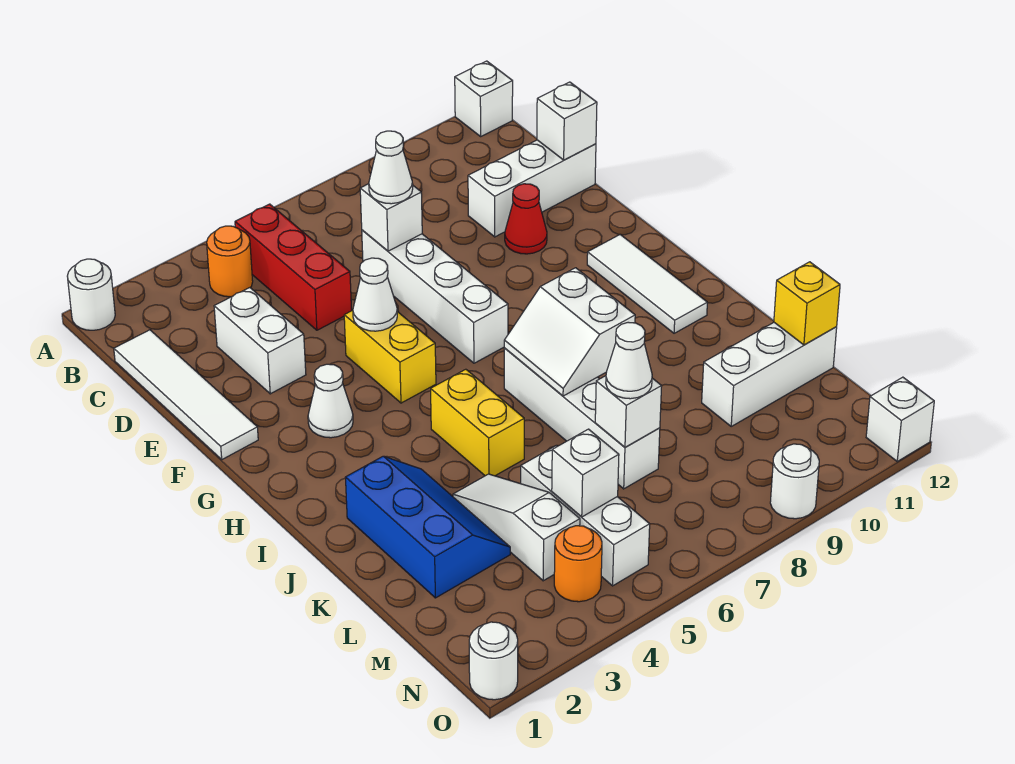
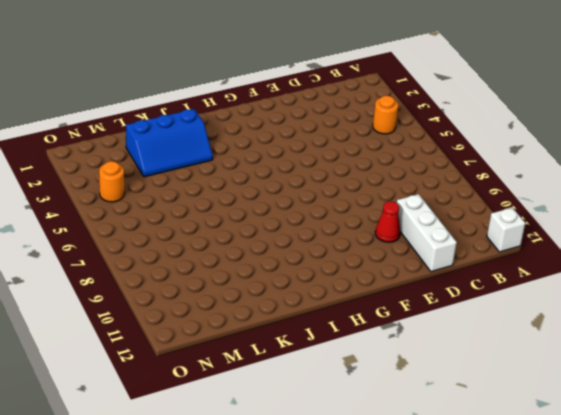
none -> white 1x1 round brick [67,259,115,330]
none -> red 1x3 brick [235,204,352,330]
none -> white 1x4 tile [114,330,258,459]
none -> white 1x2 brick [214,288,306,394]

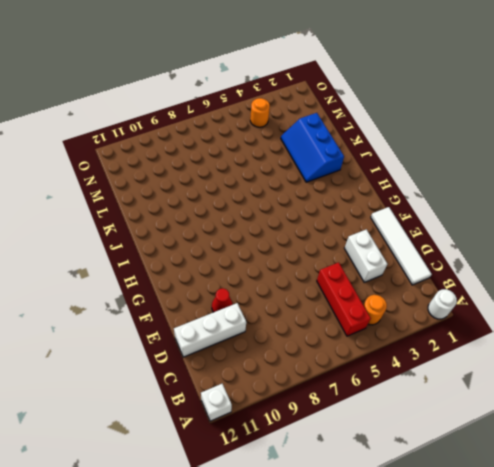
none -> white 1x4 brick [362,230,508,363]
none -> yellow 1x2 brick [344,310,436,403]
none -> white 1x1 cone [308,364,353,438]
none -> white 1x3 tile [587,235,707,333]

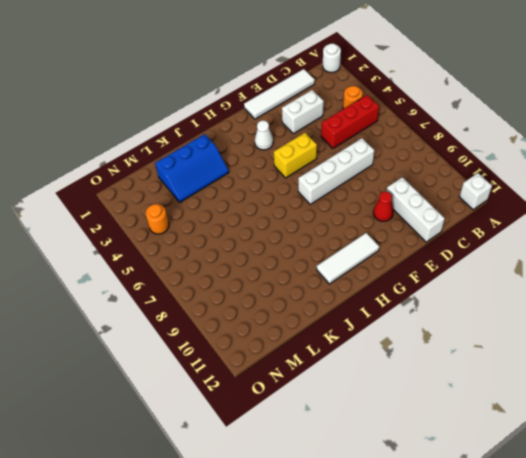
none -> yellow 1x2 brick [431,369,524,476]
none -> white 1x4 brick [504,348,660,489]
none -> white 1x3 slope [453,474,580,581]
none -> white 1x3 brick [521,445,650,586]

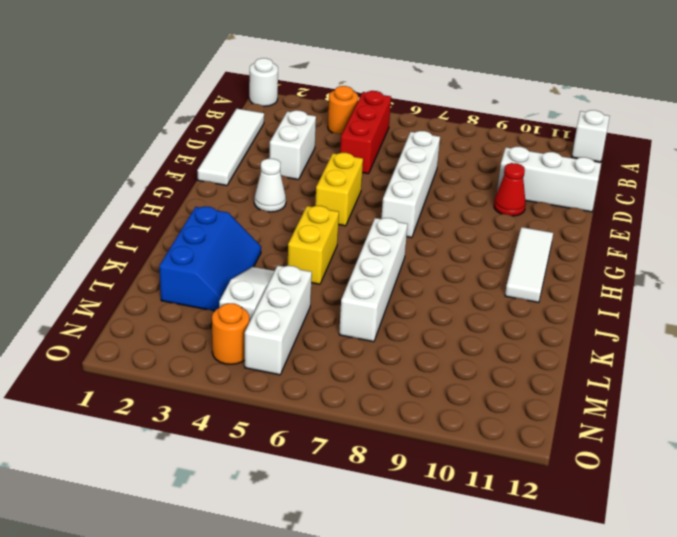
none -> white 1x3 brick [702,323,837,426]
none -> white 1x1 round brick [469,622,518,700]
none -> white 1x1 round brick [770,444,819,519]
none -> white 1x1 brick [866,377,934,461]

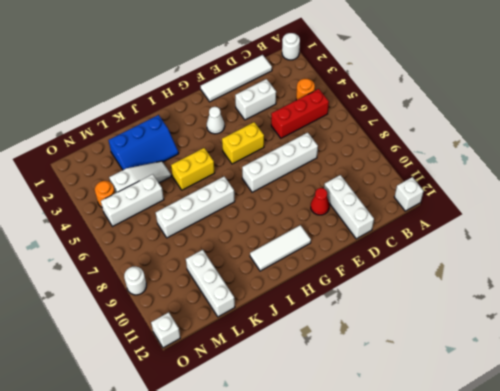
none -> white 1x1 round brick [469,622,518,700]
none -> white 1x1 brick [360,184,422,251]
none -> white 1x1 brick [537,82,597,160]
none -> white 1x1 cone [353,258,397,331]

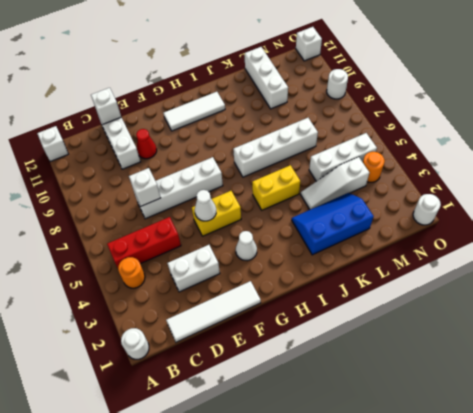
none -> white 2x2 slope [504,268,635,396]
none -> white 1x1 brick [595,376,662,447]
none -> yellow 1x1 brick [774,262,840,345]
none -> white 1x1 brick [552,429,619,517]

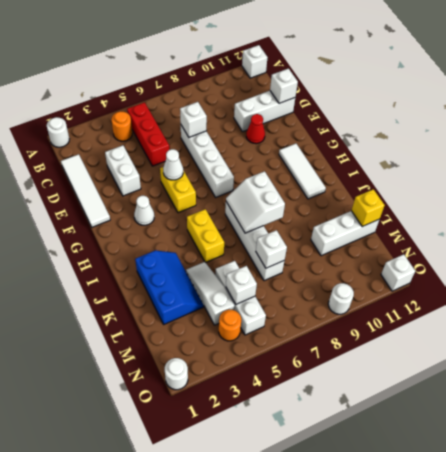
none -> white 1x1 cone [369,131,413,204]
none -> white 1x1 cone [606,322,652,399]

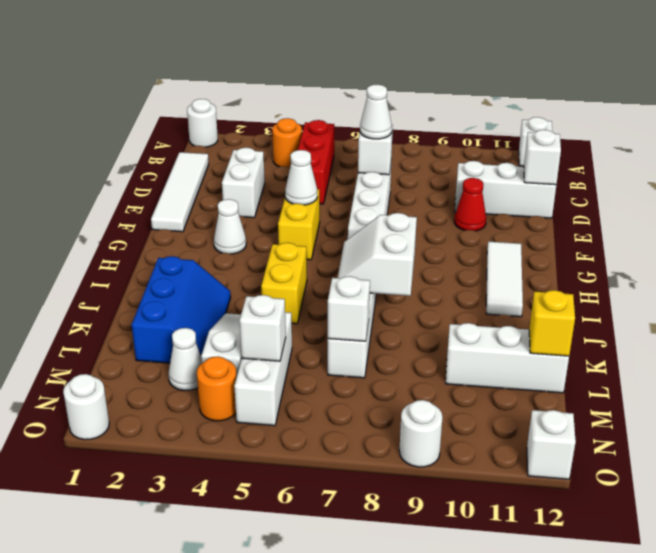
white 1x1 cone [168,328,202,391] -> white 1x1 cone moved to [606,322,652,399]

